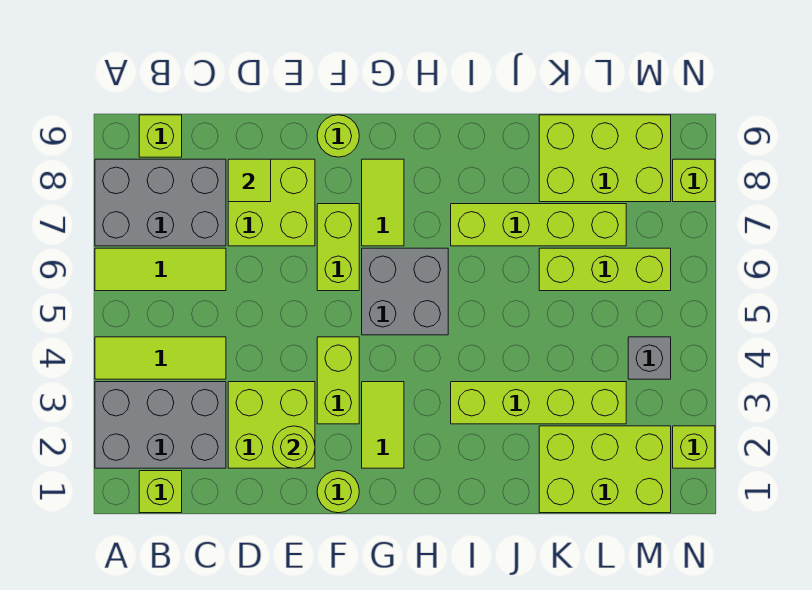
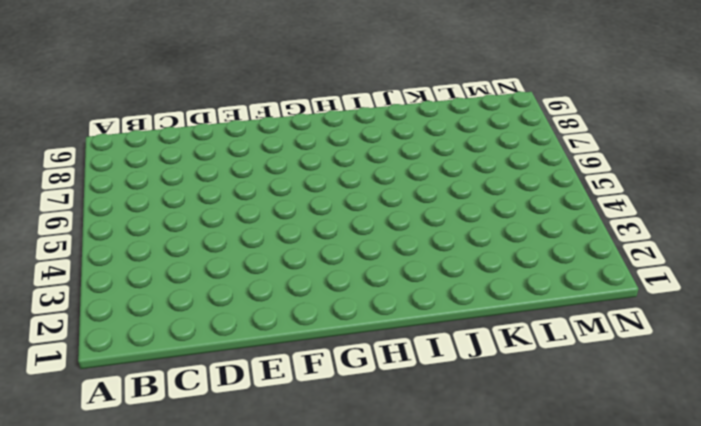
none -> grey 2x3 brick [95,382,226,468]
none -> lime 1x3 tile [95,337,226,379]
none -> lime 1x3 tile [95,248,226,291]

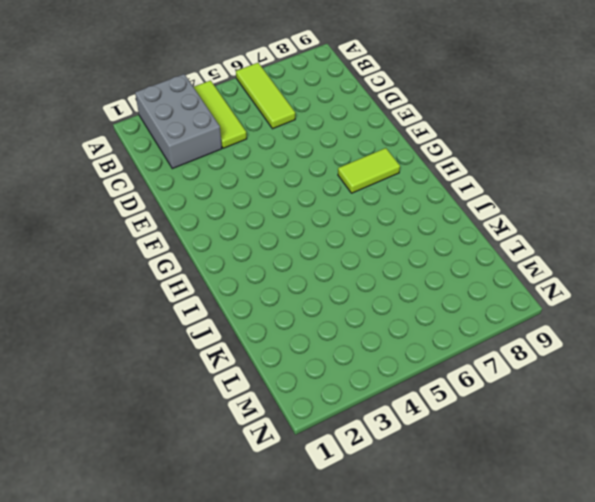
none -> grey 2x3 brick [95,159,226,246]
none -> lime 1x1 brick [139,471,182,513]
none -> lime 1x1 brick [139,115,182,157]

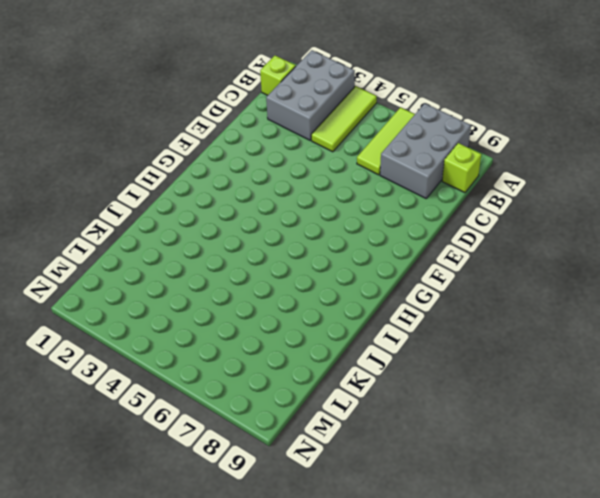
none -> lime 2x2 brick [228,382,315,468]
none -> lime 2x2 brick [228,159,315,246]
none -> lime 1x1 round brick [317,471,359,513]

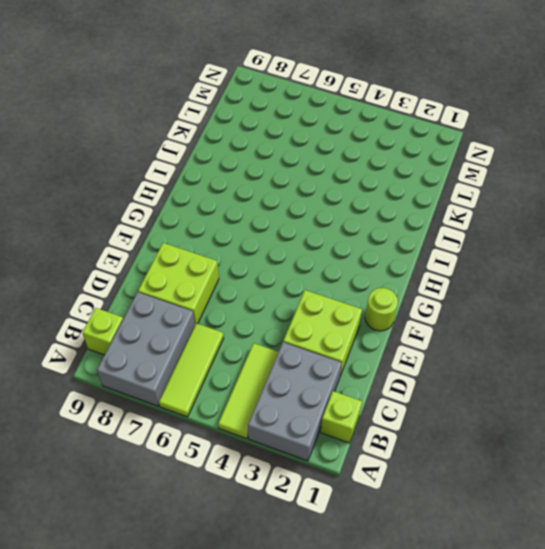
none -> lime 1x2 brick [317,337,359,424]
none -> lime 1x2 brick [317,204,359,291]
none -> lime 1x1 round brick [317,115,359,157]

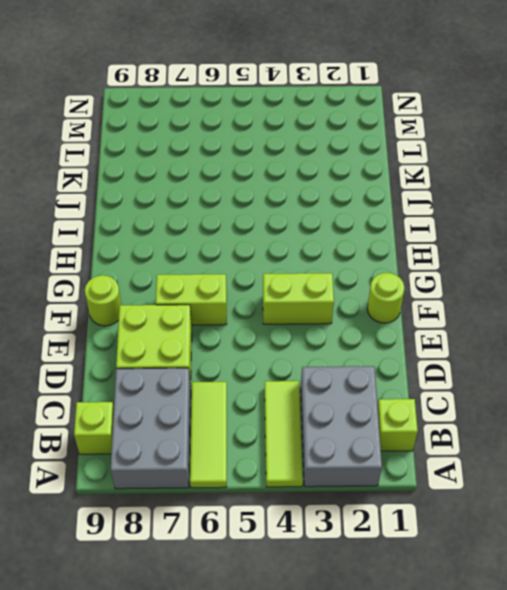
none -> lime 2x2 brick [228,382,315,468]
none -> lime 1x2 tile [362,382,404,468]
none -> grey 2x2 brick [362,248,448,335]

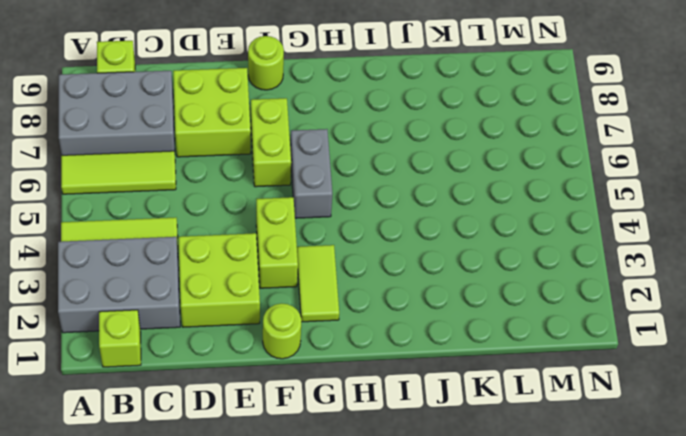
grey 1x2 brick [290,129,333,218] -> grey 2x2 brick [362,248,448,335]
none -> lime 1x2 tile [362,159,404,246]
none -> lime 1x4 brick [451,382,626,424]
none -> lime 1x4 brick [451,204,626,246]

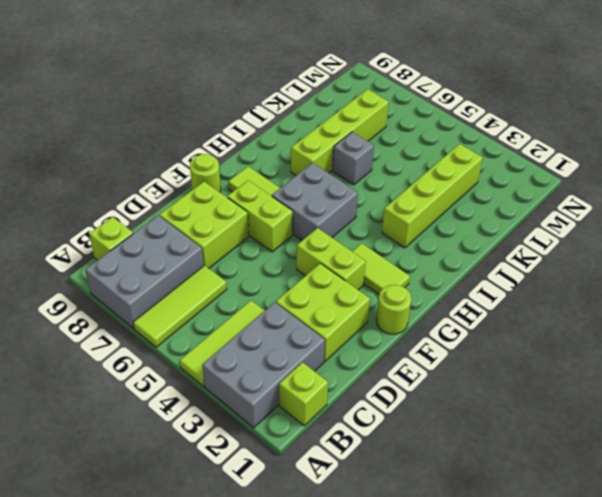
grey 1x1 brick [333,132,374,185] -> grey 1x1 brick moved to [628,337,671,379]
none -> lime 2x3 brick [539,426,671,513]
none -> lime 1x3 brick [539,248,671,291]
none -> lime 2x3 brick [539,115,671,202]

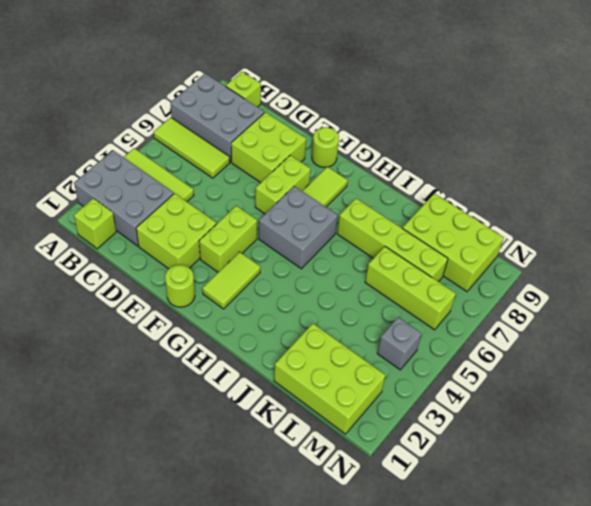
none -> lime 1x4 brick [451,382,626,424]
none -> lime 1x1 brick [673,426,715,468]
none -> lime 1x1 brick [673,159,715,202]

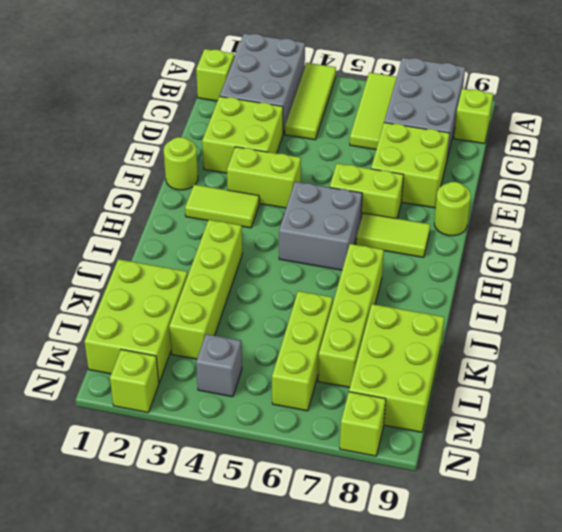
none -> lime 1x1 tile [228,159,271,202]
none -> lime 1x1 round brick [273,426,315,468]

